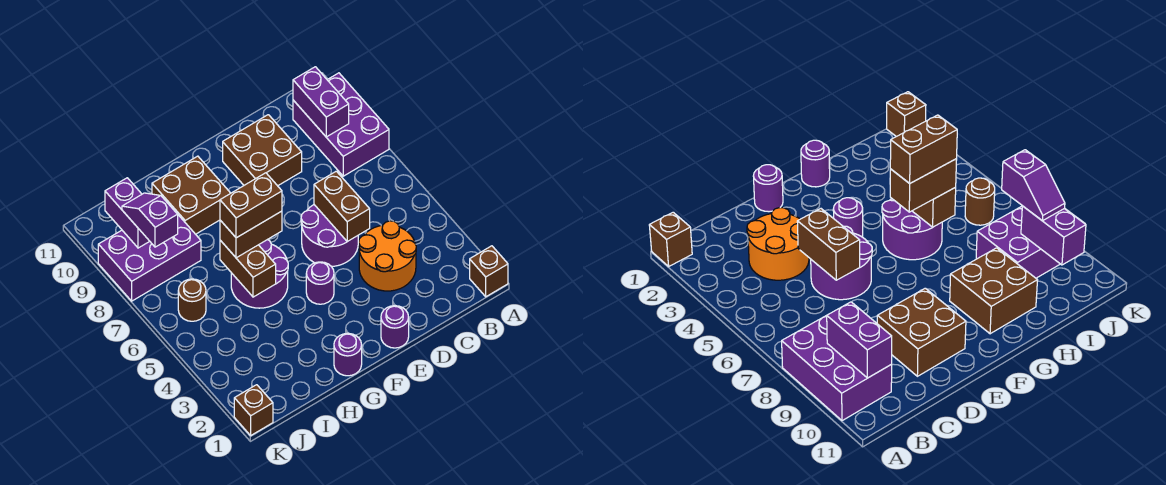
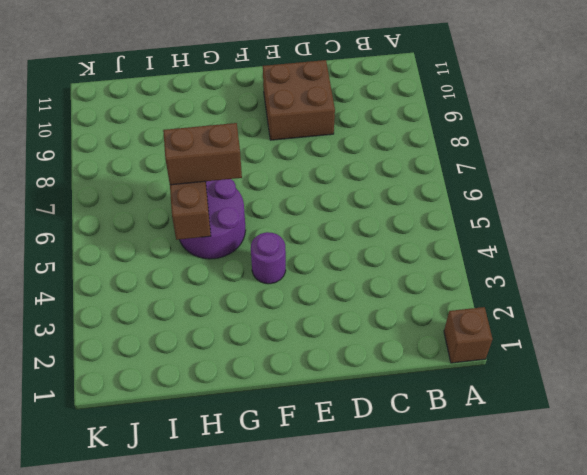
none -> purple 2x3 brick [293,73,389,176]
none -> orange 2x2 round brick [359,221,416,291]
none -> purple 2x2 round brick [301,205,358,266]

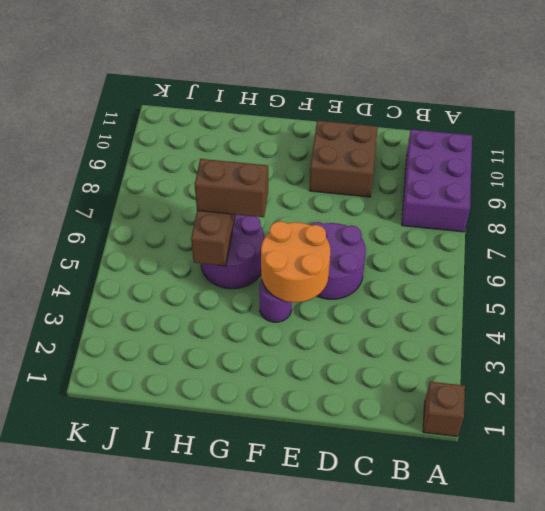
orange 2x2 round brick [261,221,330,302] -> orange 2x2 round brick moved to [359,221,416,291]
none -> purple 1x1 round brick [381,306,409,348]
none -> purple 1x1 round brick [334,333,362,376]
none -> brown 2x2 brick [152,156,231,234]

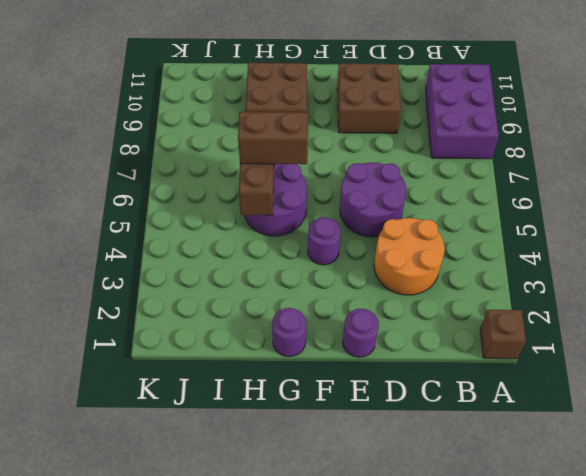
none -> purple 2x3 brick [98,208,201,301]
none -> brown 1x1 round brick [178,279,206,321]
none -> brown 1x1 brick [234,385,273,435]

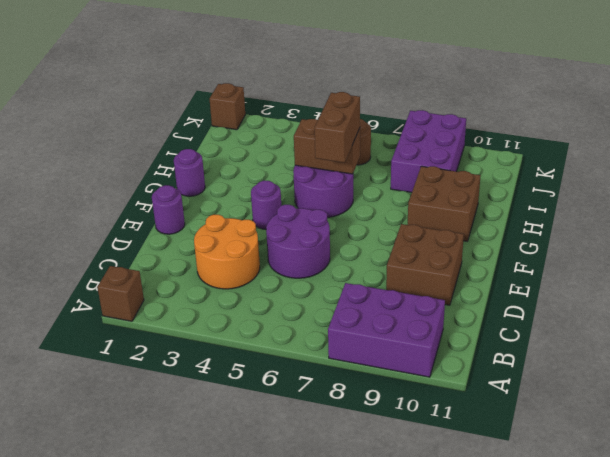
none -> purple 1x2 brick [293,67,349,137]
none -> brown 1x2 brick [314,171,370,242]
none -> purple 1x2 brick [105,178,150,248]

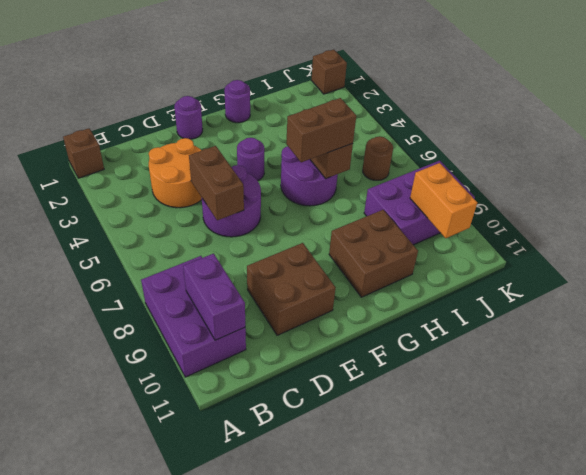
orange 1x2 brick [410,163,477,238] -> purple 1x2 brick [105,178,150,248]
none -> purple 1x2 slope [122,193,178,247]
none -> brown 1x2 brick [220,173,282,238]

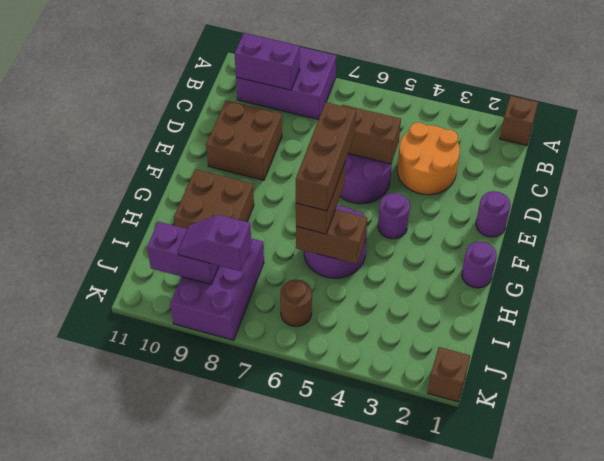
brown 1x3 brick [296,102,356,211] -> brown 1x2 brick [220,173,282,238]

